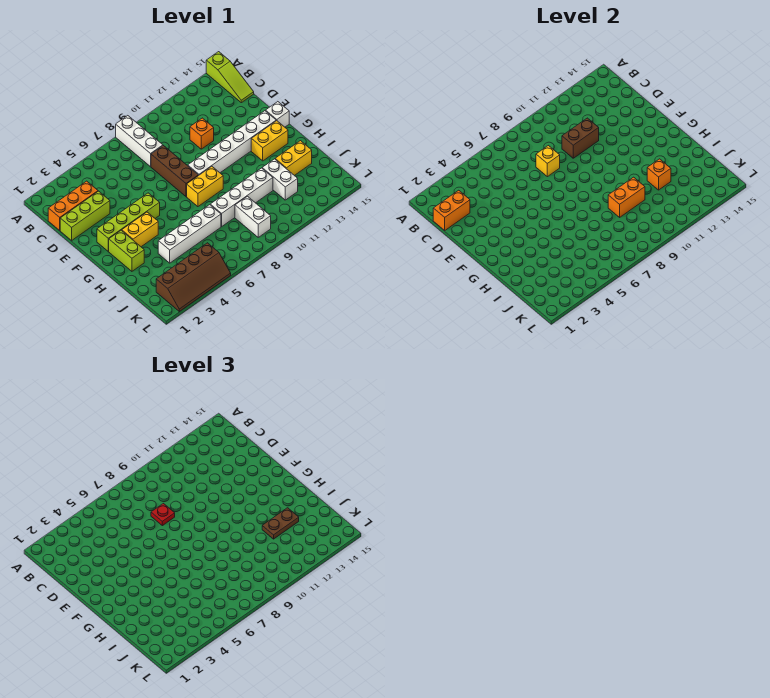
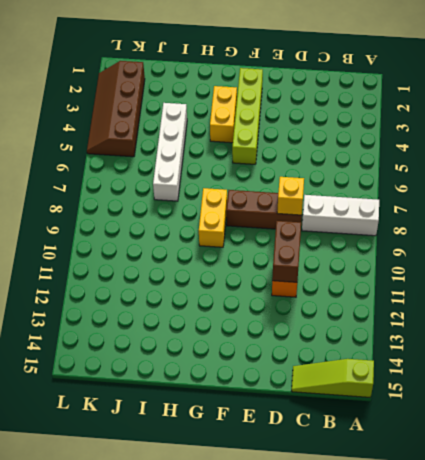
none -> orange 1x3 brick [48,181,98,231]
none -> lime 1x3 brick [60,191,110,240]
none -> white 1x6 brick [188,111,276,176]

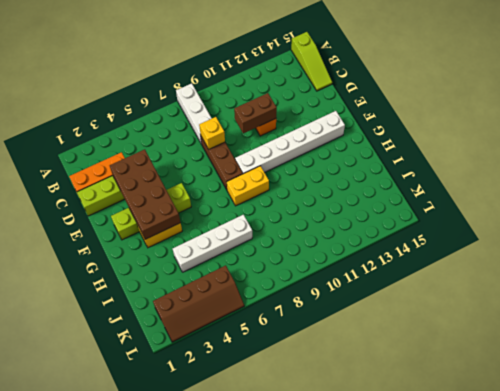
brown 2x4 brick [110,149,181,240] -> none
none -> white 1x1 brick [266,102,289,127]
none -> lime 1x2 brick [108,230,144,271]
none -> yellow 1x2 brick [251,121,288,161]

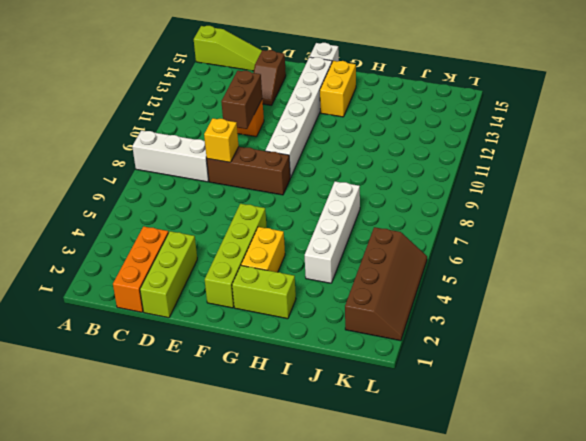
brown 1x2 slope [254,50,286,105] -> none
none -> yellow 1x2 brick [187,167,223,207]
none -> white 1x4 brick [210,168,273,226]
none -> white 1x2 brick [262,159,298,200]

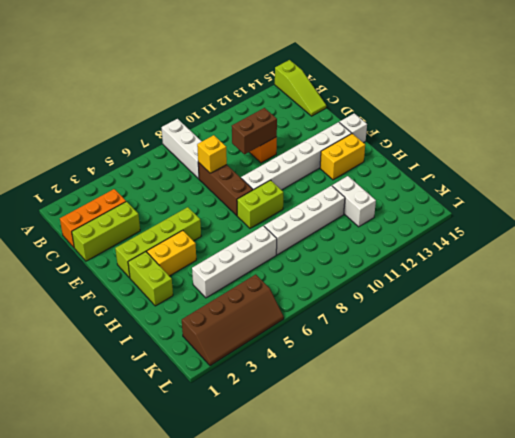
lime 1x2 brick [237,180,283,228] -> yellow 1x2 brick [187,167,223,207]
none -> yellow 1x2 brick [275,141,312,176]
none -> white 1x2 brick [235,196,271,237]
none -> orange 1x2 brick [433,190,470,231]

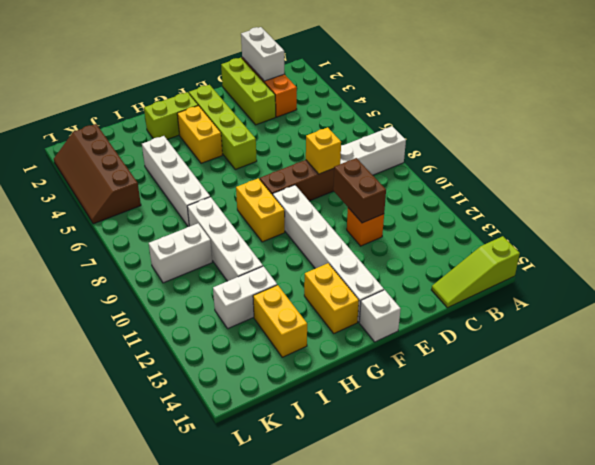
white 1x2 brick [241,27,284,81] -> orange 1x2 brick [433,190,470,231]
none -> orange 1x2 brick [608,177,645,217]
none -> orange 1x1 brick [647,159,671,190]
none -> red 1x1 plate [151,504,175,526]

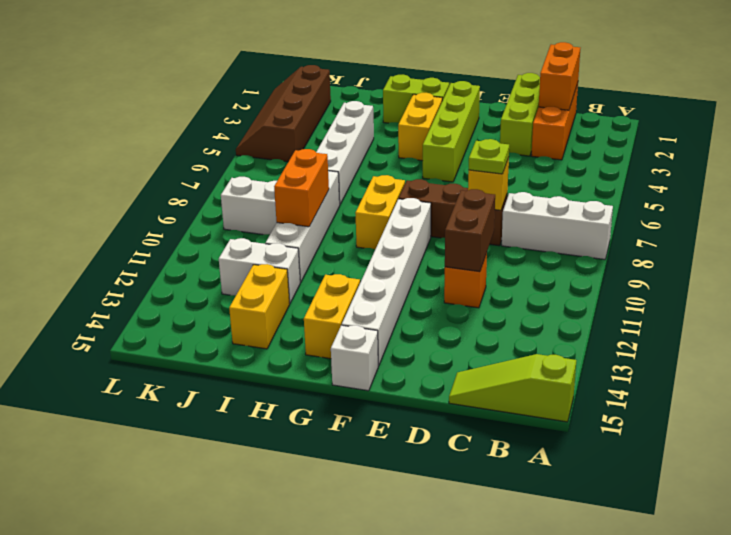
lime 1x1 plate [469,139,509,174] -> red 1x1 plate [151,504,175,526]
none -> orange 1x1 brick [647,159,671,190]
none -> brown 1x2 plate [262,508,299,539]

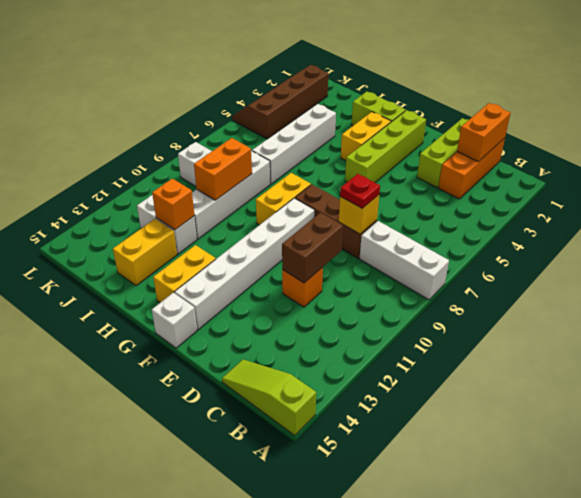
none -> brown 1x2 plate [262,508,299,539]

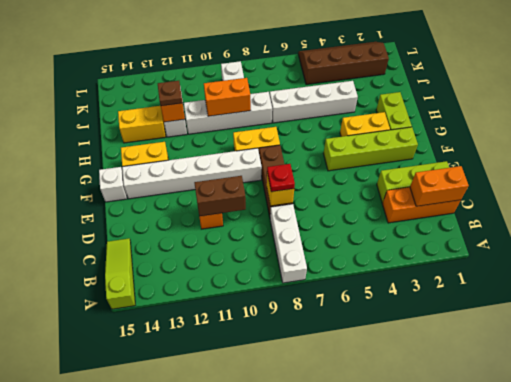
brown 1x1 plate [158,81,182,106] -> brown 1x2 plate [262,508,299,539]

